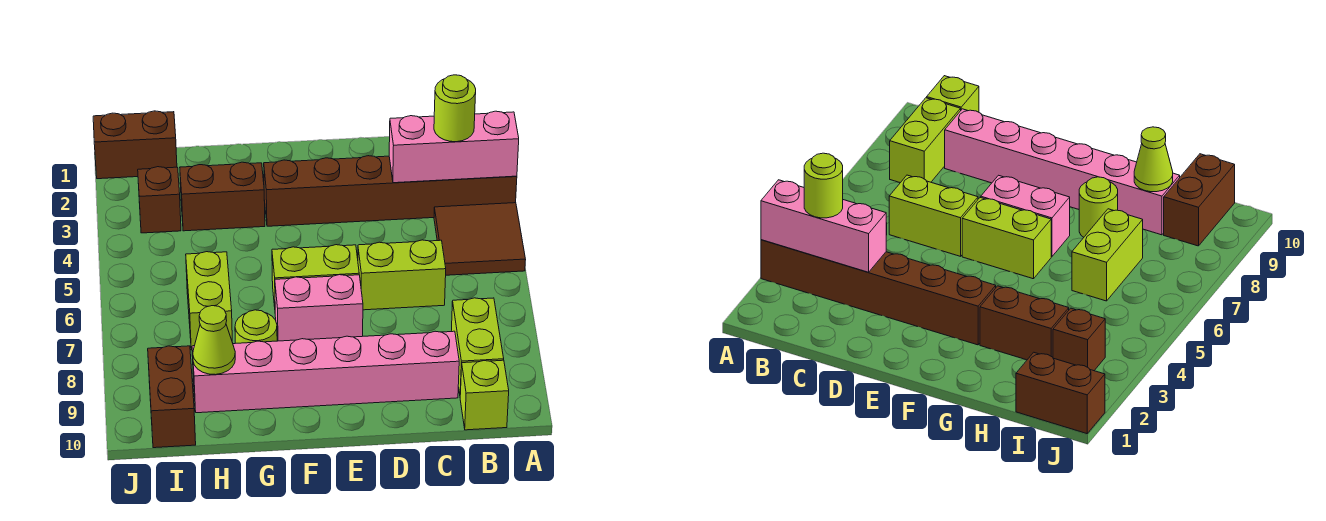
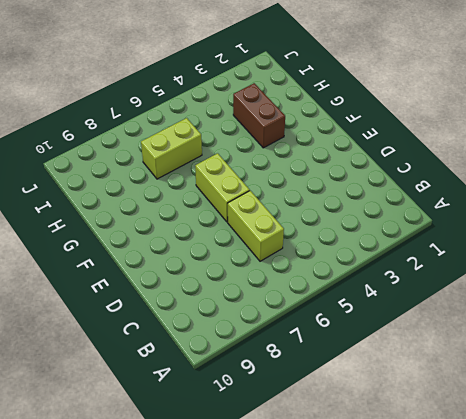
none -> brown 1x6 brick [264,156,517,226]
none -> brown 2x2 tile [434,203,526,275]
none -> lime 1x2 brick [451,298,504,394]

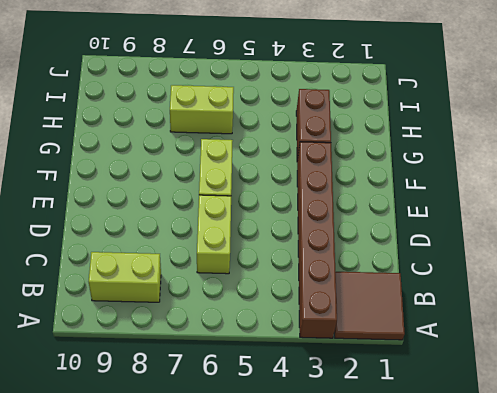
brown 2x2 tile [334,272,405,340] -> brown 2x2 tile moved to [434,203,526,275]
none -> lime 1x1 brick [460,360,509,430]
none -> pink 1x6 brick [192,331,459,413]
none -> pink 1x2 brick [275,275,363,341]

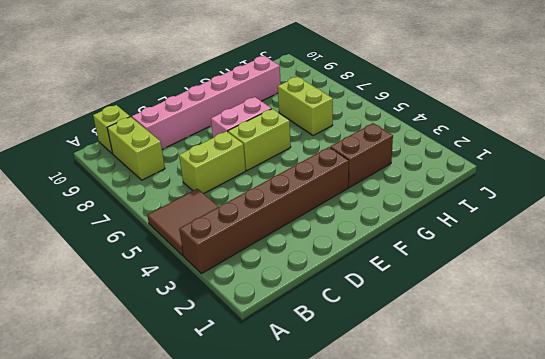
none -> lime 1x1 round brick [235,310,277,343]
none -> brown 1x2 brick [93,111,177,179]
none -> brown 1x1 brick [138,167,181,233]

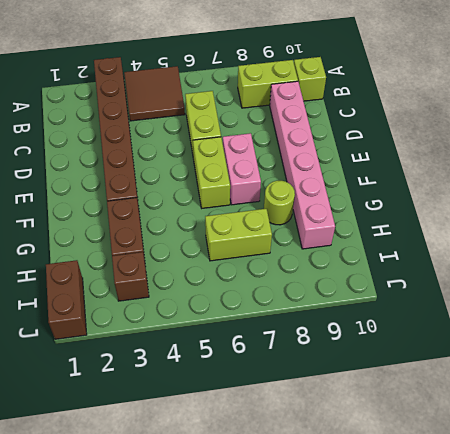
none -> brown 1x2 brick [148,346,196,448]
none -> pink 1x3 brick [389,111,519,183]
none -> lime 1x1 cone [193,306,235,375]

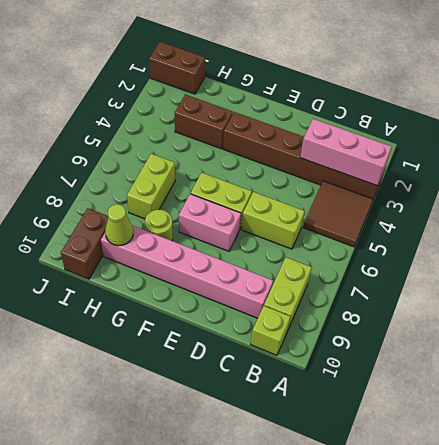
none -> brown 1x1 brick [138,167,181,233]
none -> lime 1x1 round brick [434,75,476,142]

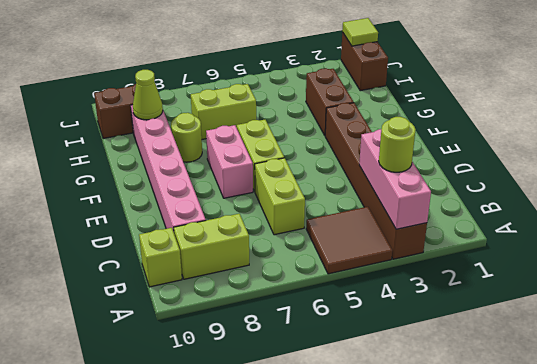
lime 1x1 tile [342,18,378,46] -> none
none -> brown 1x1 brick [138,167,181,233]

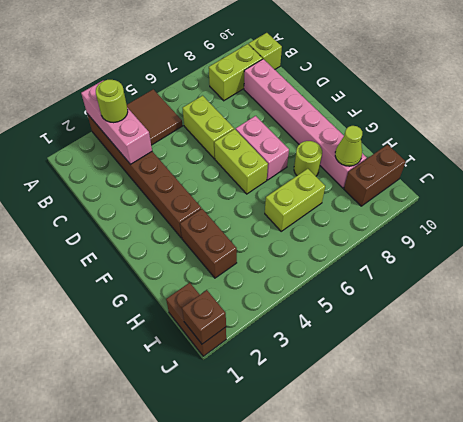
brown 1x1 brick [182,290,226,344] -> brown 1x1 brick moved to [138,167,181,233]

